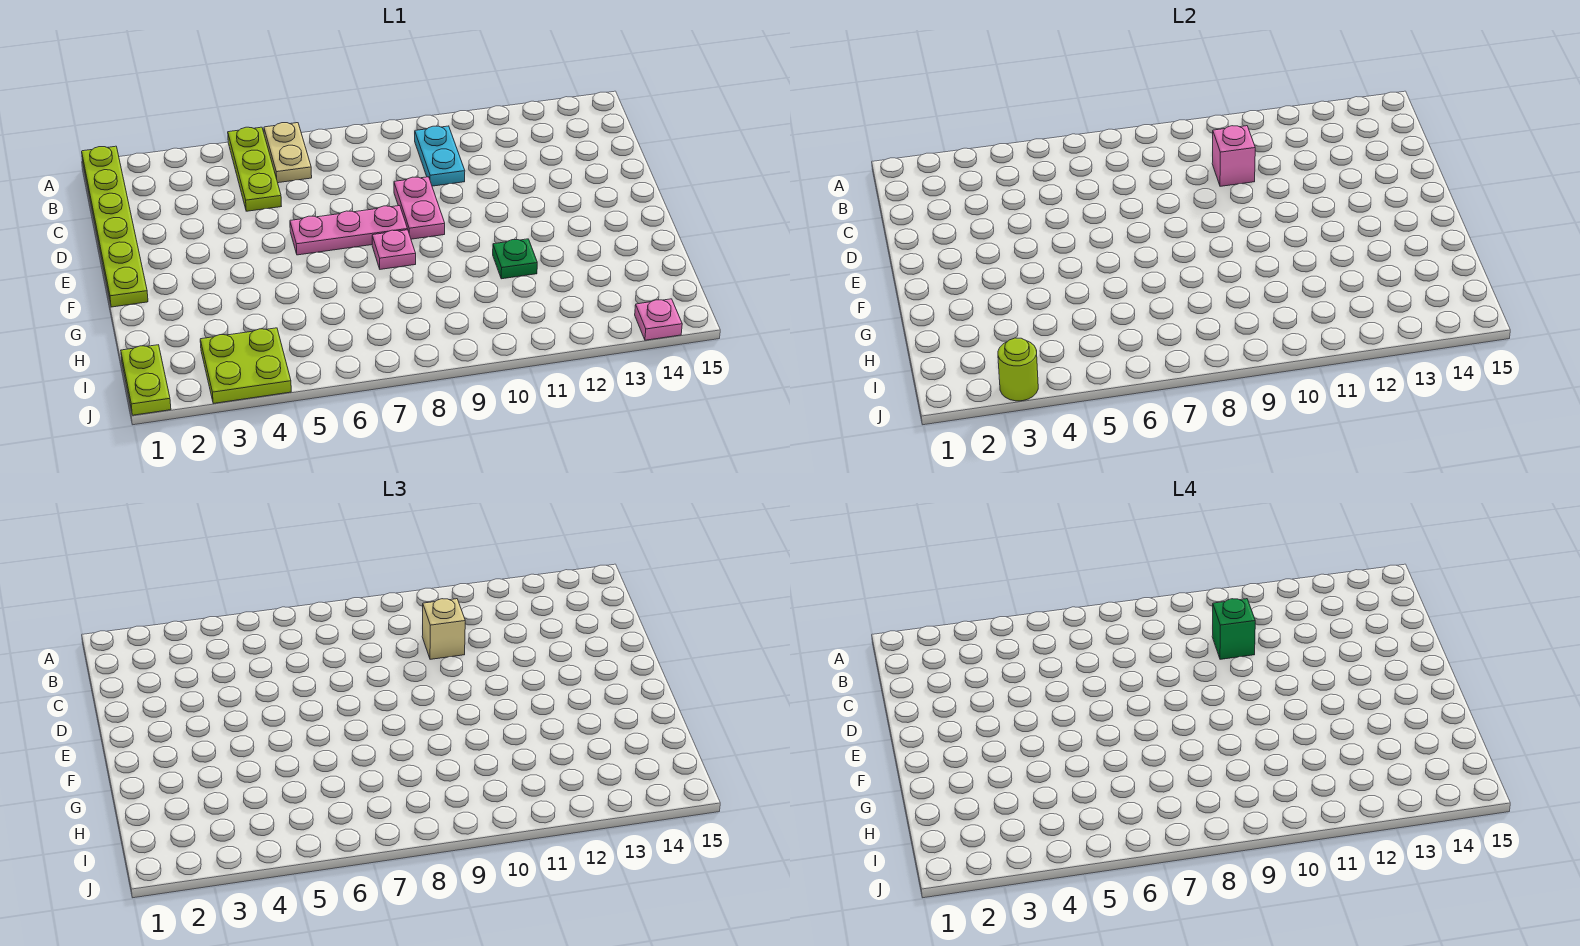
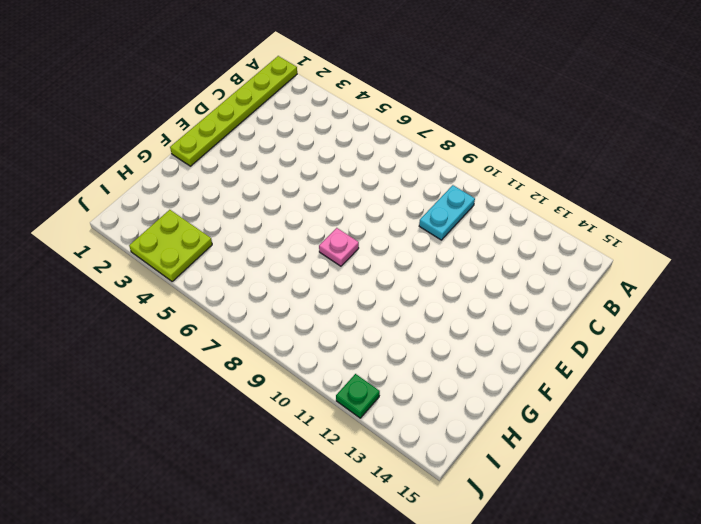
green 1x1 plate [336,374,380,418] -> green 1x1 plate moved to [493,239,537,279]
none -> lime 1x3 plate [228,127,281,211]
none -> tan 1x2 plate [264,123,312,183]
none -> pink 1x2 plate [394,177,445,239]

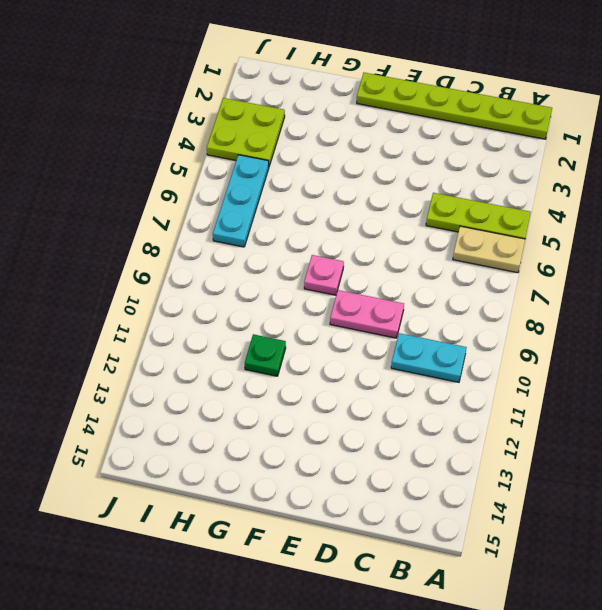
cyan 1x3 plate [213,155,269,247] -> none
none -> pink 1x3 plate [290,206,408,255]
none -> lime 1x2 plate [121,345,171,415]
none -> pink 1x1 plate [635,299,682,340]

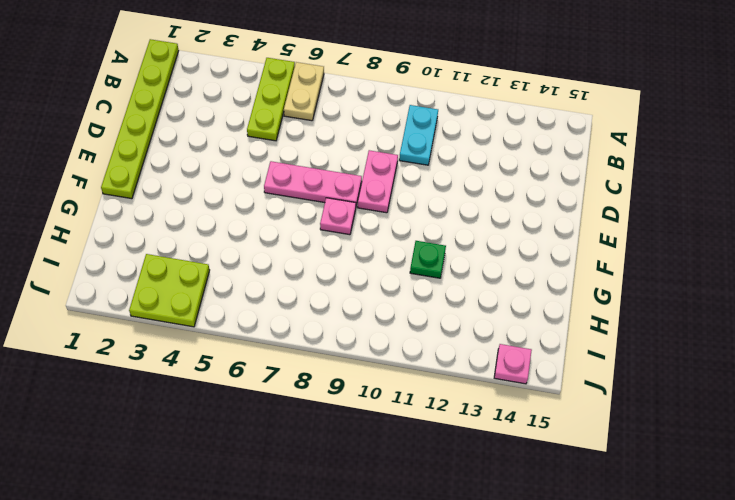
none -> lime 1x2 plate [121,345,171,415]
none -> pink 1x1 brick [1212,126,1255,186]
none -> lime 1x1 round brick [998,338,1038,401]

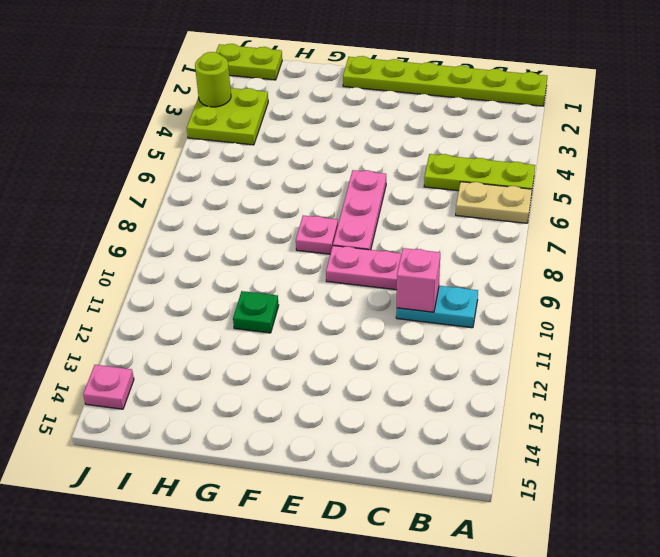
none -> tan 1x1 brick [422,599,465,659]
none -> green 1x1 brick [1212,599,1255,659]

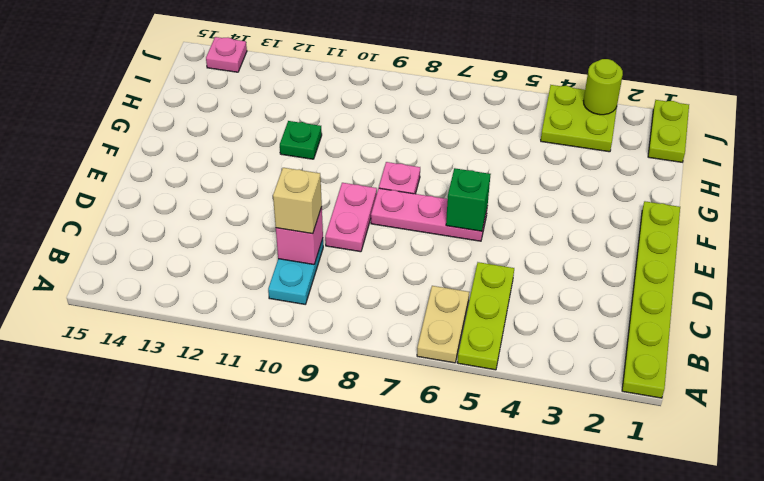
green 1x1 brick [446,168,491,231] -> green 1x1 brick moved to [1212,599,1255,659]

